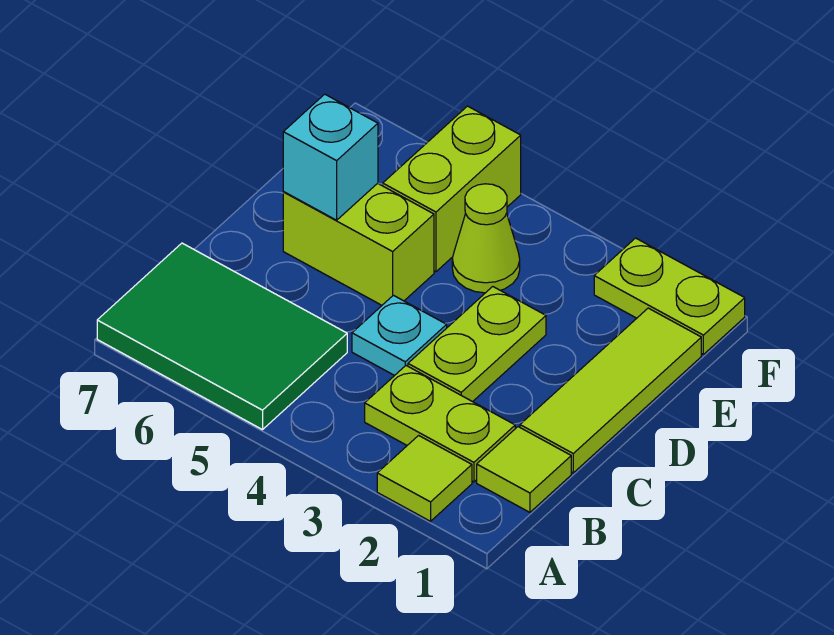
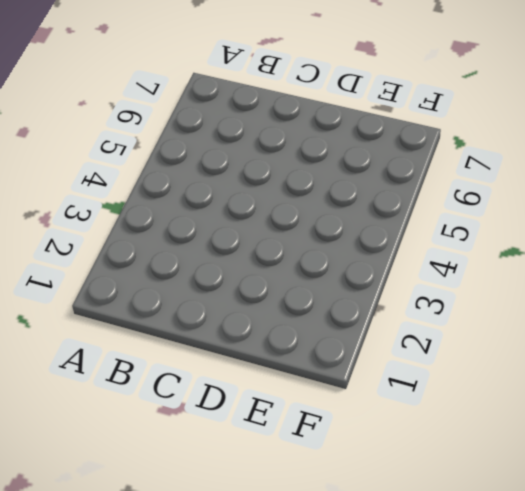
none -> lime 1x1 tile [377,436,472,521]
none -> green 2x3 tile [97,243,347,430]
none -> lime 1x1 tile [477,427,571,512]

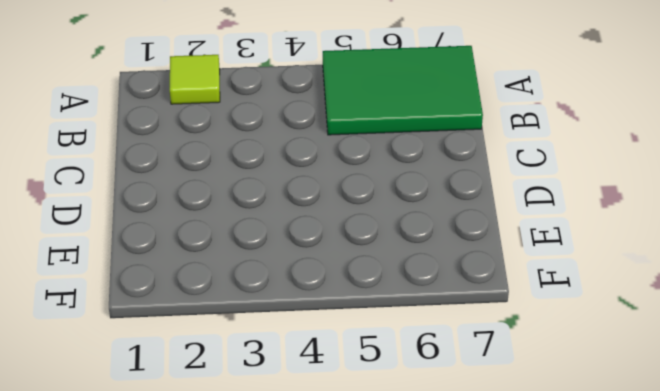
none -> lime 1x1 tile [477,427,571,512]
none -> lime 1x2 plate [365,366,515,482]
none -> lime 1x3 tile [520,308,701,473]

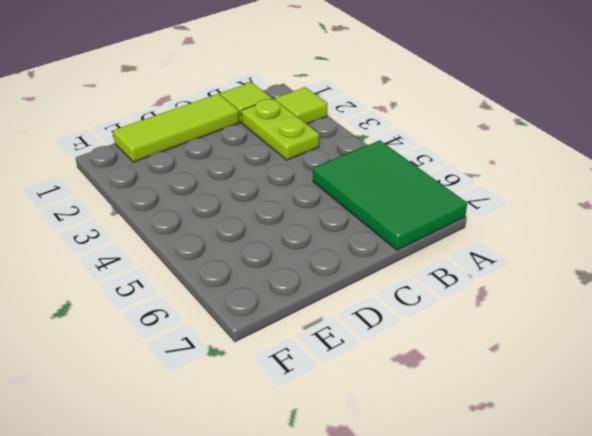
none -> lime 1x2 plate [408,287,546,402]
none -> cyan 1x1 plate [352,295,447,376]
none -> lime 1x2 brick [283,183,434,305]

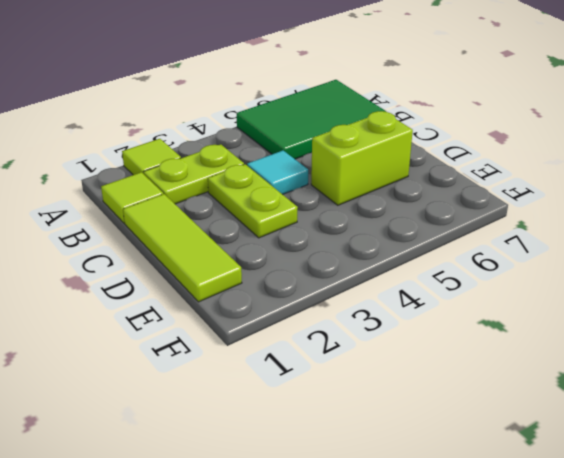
cyan 1x1 tile [247,150,308,195] -> cyan 1x1 plate [352,295,447,376]
none -> lime 1x1 cone [452,184,520,293]
none -> lime 1x2 brick [383,106,521,272]
none -> lime 1x2 plate [594,238,745,354]

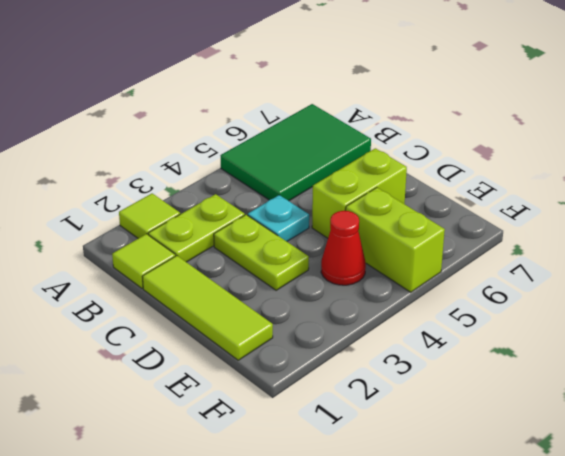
red 1x1 cone [321,211,366,285] -> lime 1x1 cone [452,184,520,293]
none -> lime 1x2 plate [594,238,745,354]
none -> cyan 1x1 brick [283,94,378,220]

